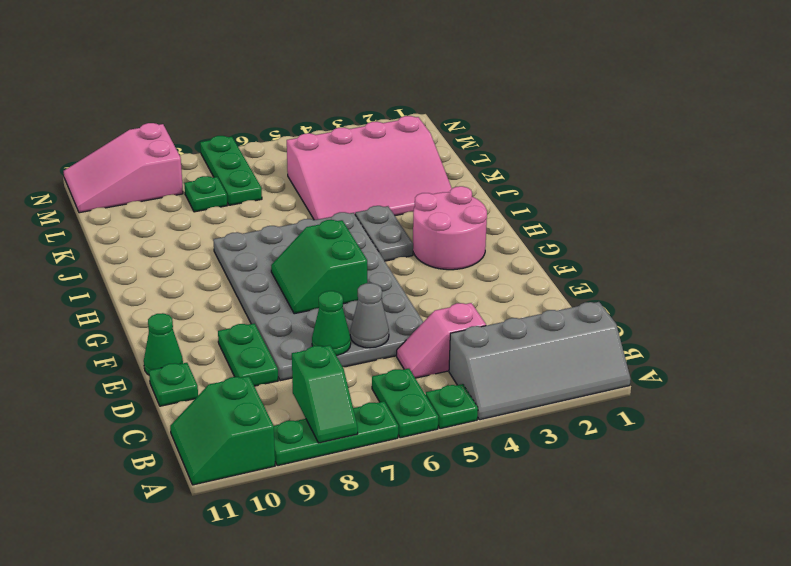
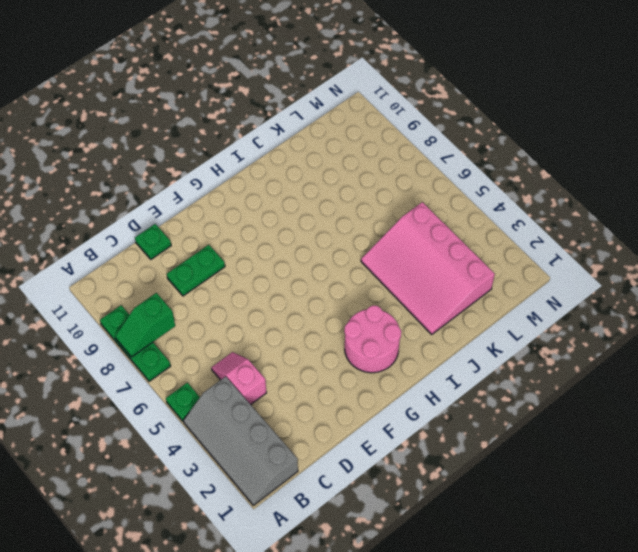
none -> green 1x2 plate [372,368,438,438]
none -> green 2x2 slope [170,376,275,485]
none -> grey 4x6 plate [213,212,423,381]

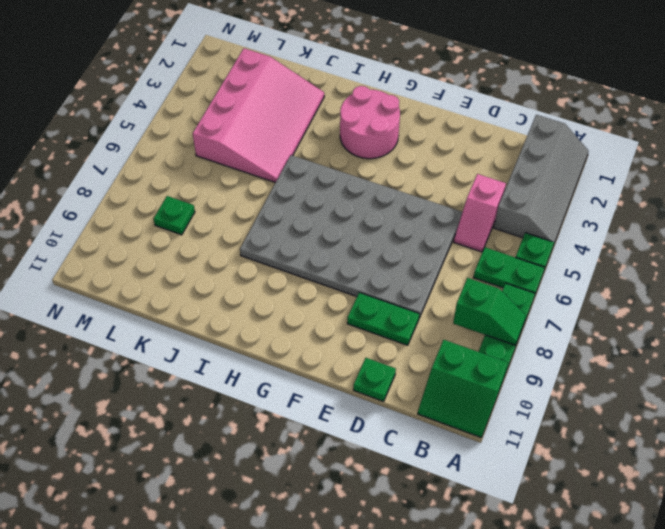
none -> green 1x1 cone [144,313,183,375]
none -> grey 1x2 plate [355,206,413,261]
none -> green 1x3 plate [200,136,262,205]

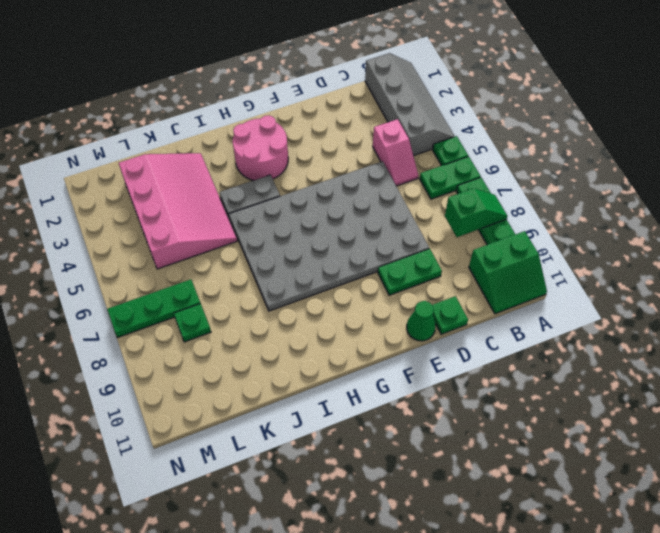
none -> pink 2x3 slope [64,123,183,213]
none -> grey 1x1 cone [350,283,389,348]
none -> green 1x1 cone [312,291,351,356]

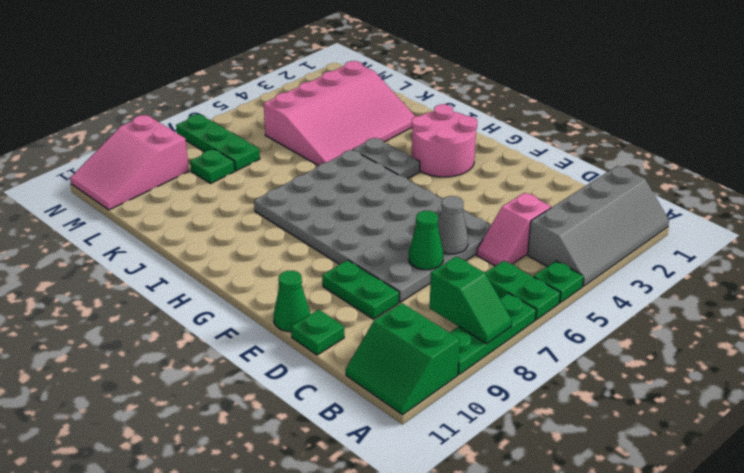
none -> green 2x2 slope [271,220,367,314]

